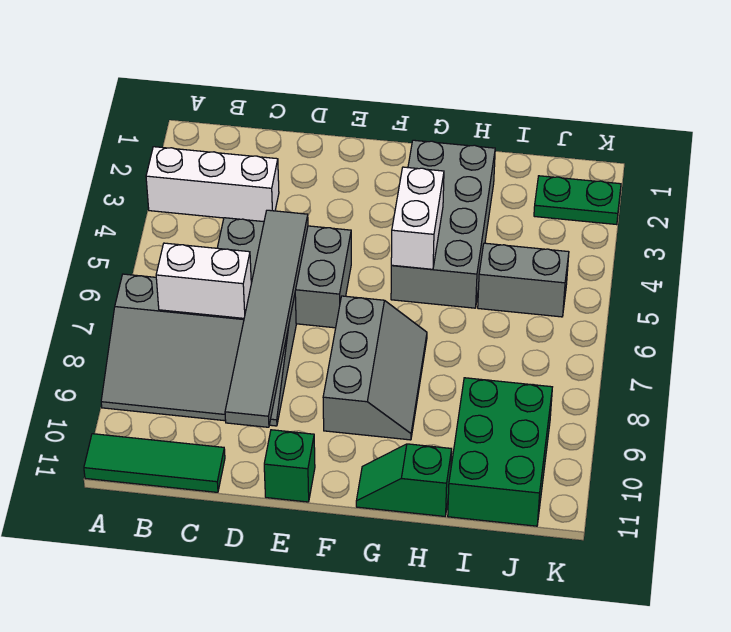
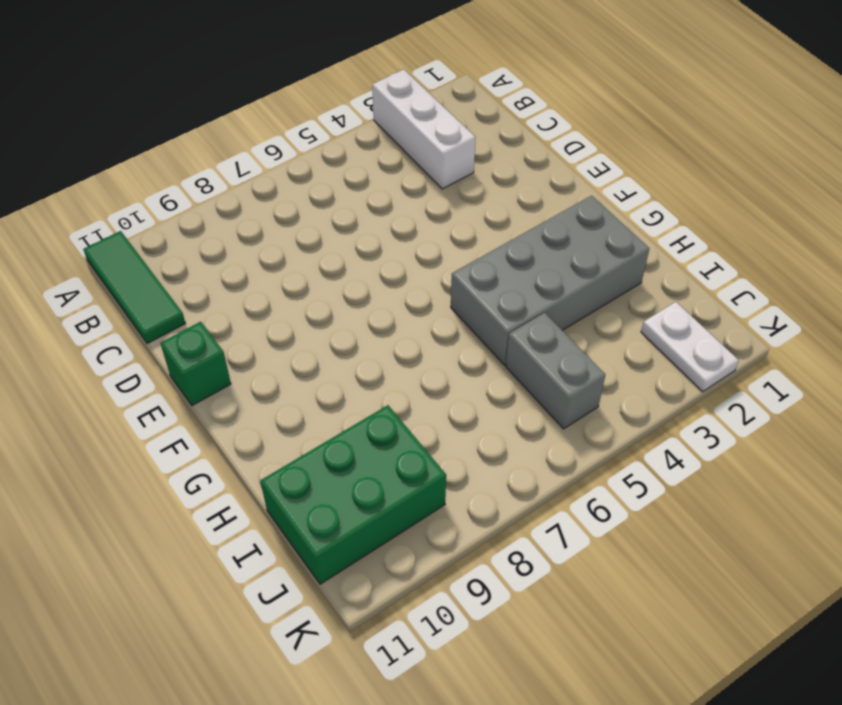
white 1x2 plate [641,302,739,392] -> green 1x2 plate [534,176,621,225]
none -> grey 3x4 slope [101,274,296,426]
none -> grey 2x3 brick [217,218,351,328]
none -> grey 2x3 slope [323,296,427,440]

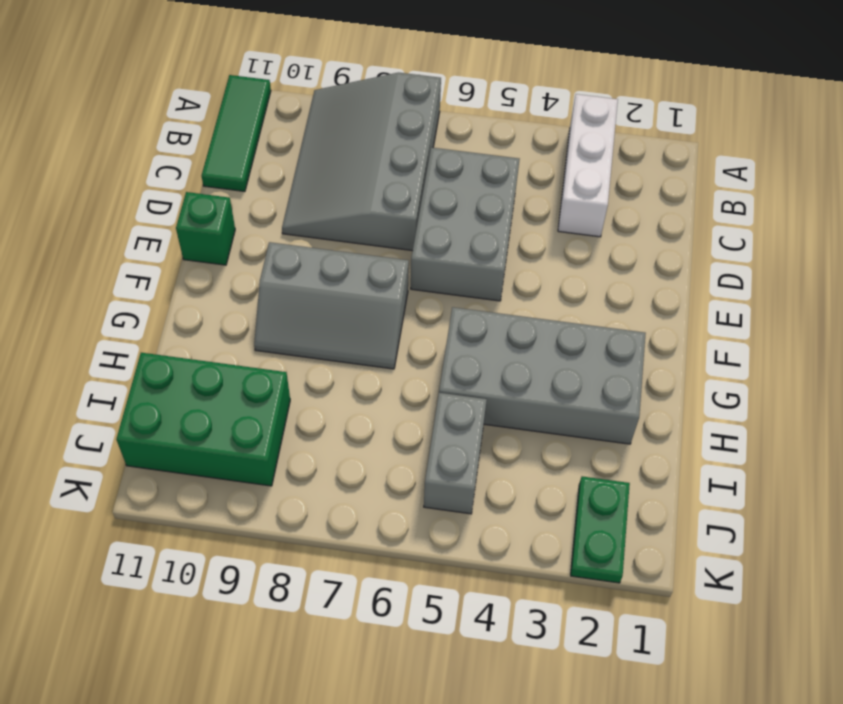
none -> green 1x2 slope [356,444,452,516]
none -> white 1x2 brick [156,243,251,318]
none -> grey 1x6 tile [225,210,308,427]

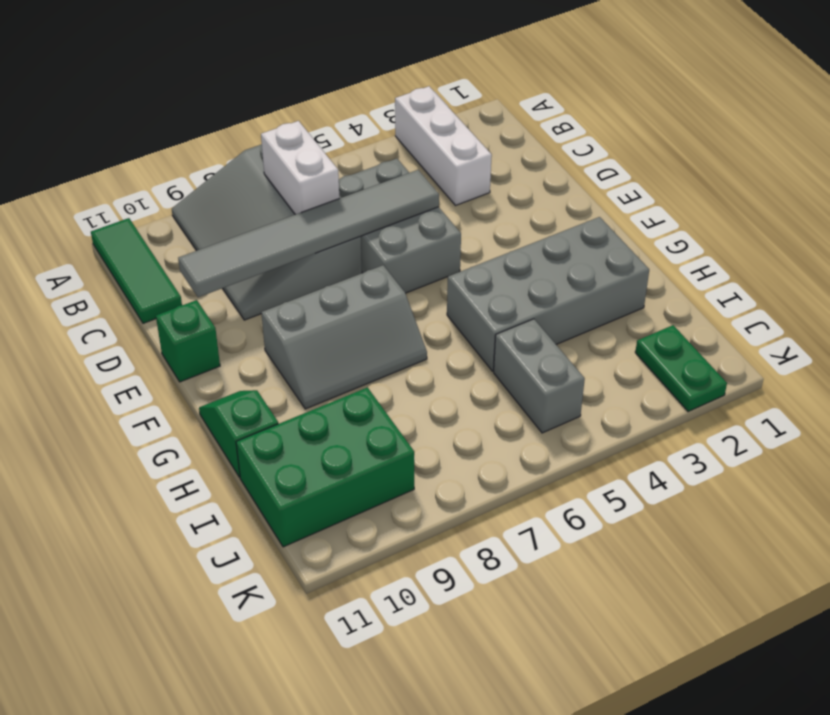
none -> white 1x2 brick [391,167,444,269]

